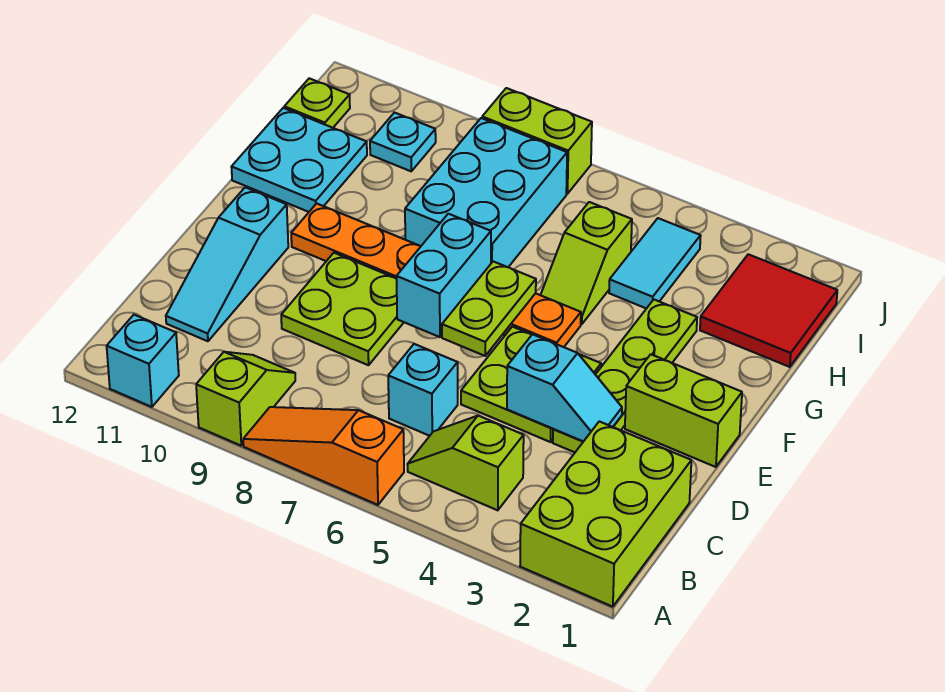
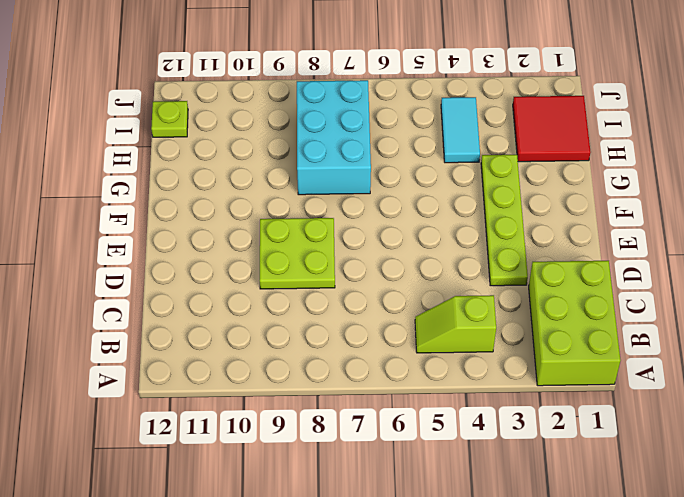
none -> orange 1x3 slope [243,407,404,505]
none -> lime 1x2 slope [196,352,295,446]
none -> cyan 1x1 brick [107,315,179,407]

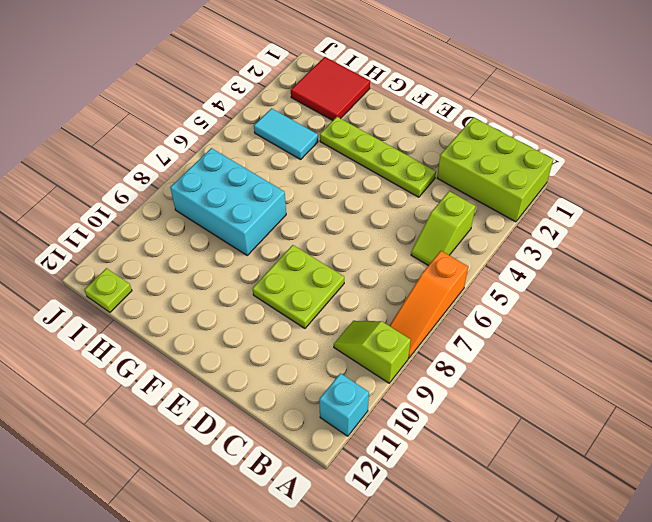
none -> cyan 1x1 brick [388,344,458,436]
none -> cyan 1x3 slope [166,187,288,341]
none -> lime 2x2 plate [461,327,601,442]

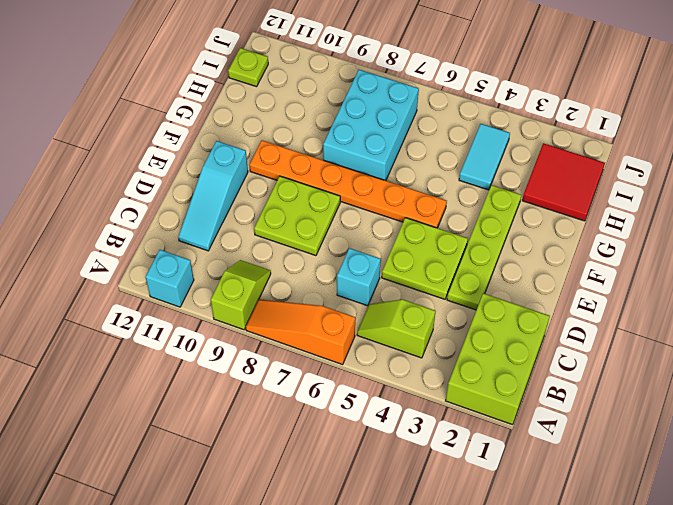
none -> lime 1x2 brick [625,354,742,467]
none -> lime 1x2 slope [541,202,632,324]
none -> cyan 2x2 plate [232,108,367,212]

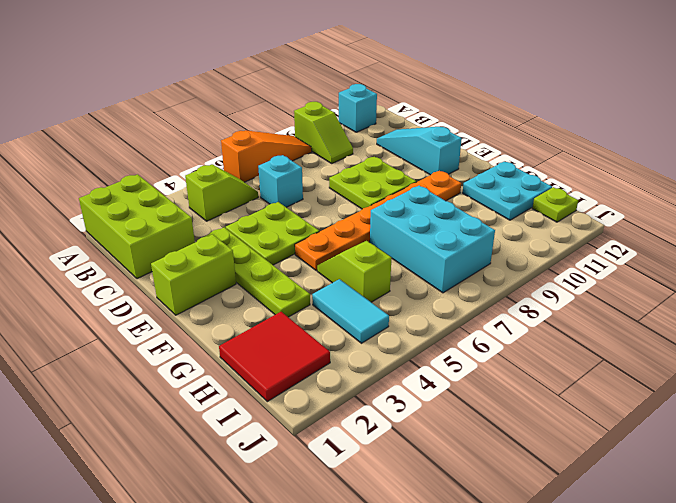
none -> cyan 1x1 plate [370,113,436,171]
none -> lime 1x2 brick [482,88,592,194]
none -> cyan 1x2 slope [507,334,622,442]

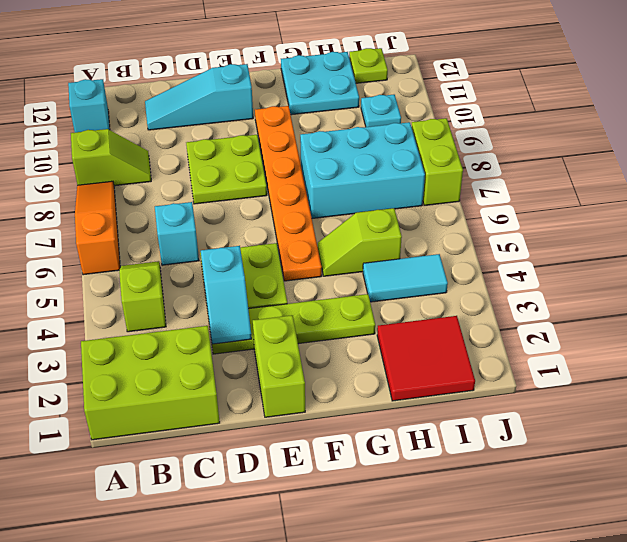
none -> lime 1x2 plate [442,261,536,356]
none -> cyan 1x2 brick [397,214,491,337]

